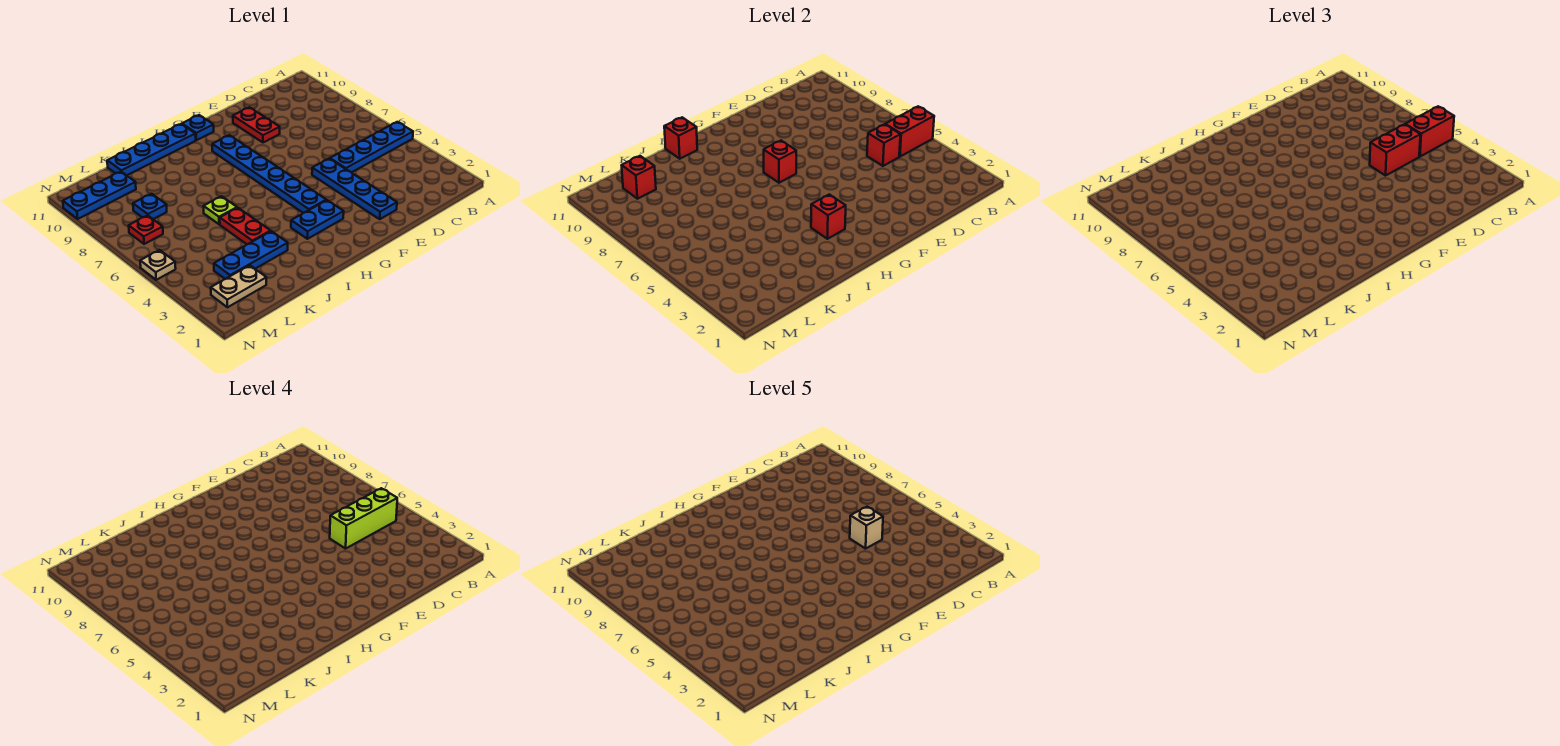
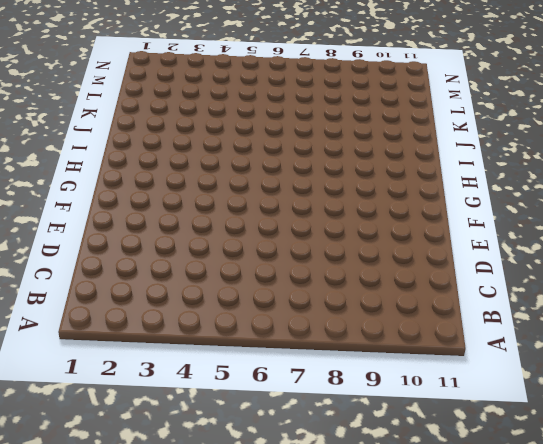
none -> blue 1x4 plate [330,122,413,172]
none -> blue 1x4 plate [312,159,397,219]
none -> red 1x2 plate [233,107,280,143]

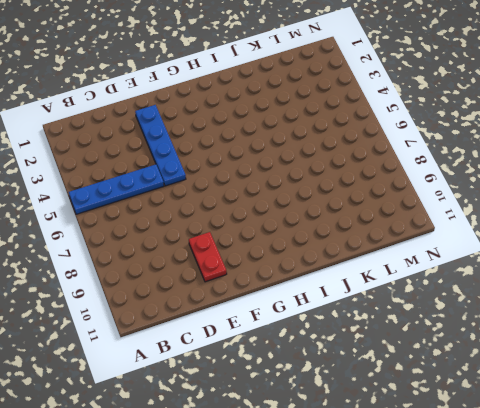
none -> blue 1x2 plate [291,200,344,239]
none -> blue 1x6 plate [212,135,326,213]
none -> blue 1x1 plate [182,115,214,140]

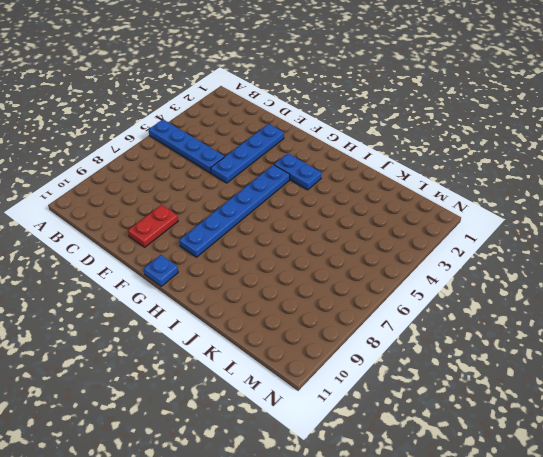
none -> blue 1x4 plate [107,124,196,175]
none -> blue 1x3 plate [214,231,288,279]
none -> red 1x2 plate [220,208,271,244]

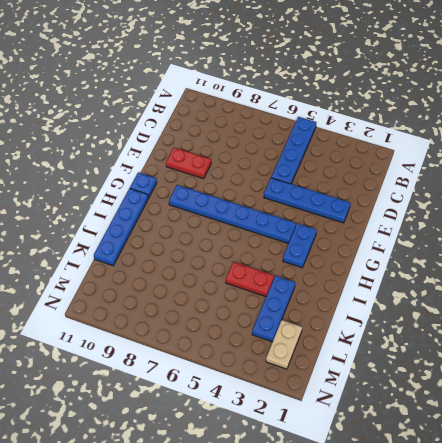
none -> lime 1x1 plate [204,196,237,224]
none -> blue 1x1 plate [133,194,167,219]
none -> blue 1x3 plate [63,172,136,219]

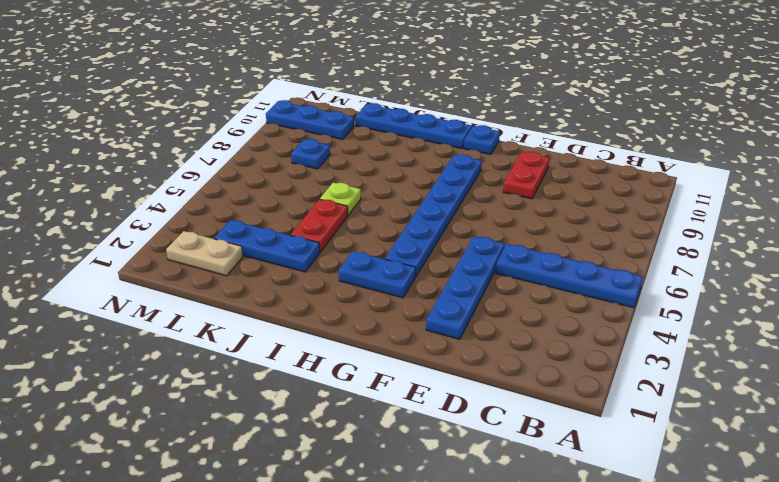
none -> red 1x1 plate [129,215,163,244]
none -> tan 1x1 plate [140,250,176,280]
none -> red 1x2 brick [885,106,934,157]

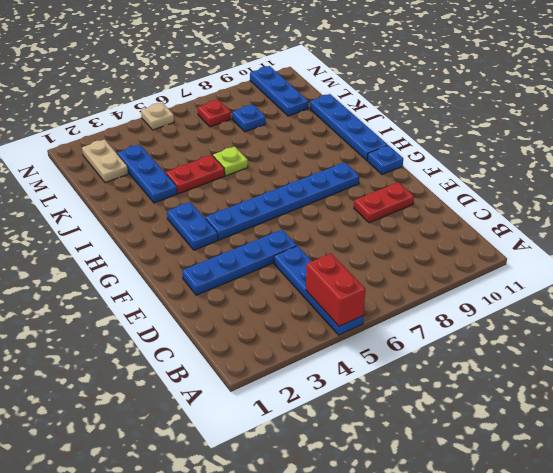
none -> red 1x1 brick [867,124,900,166]
none -> red 1x1 brick [764,141,796,183]
none -> red 1x1 brick [811,194,846,239]

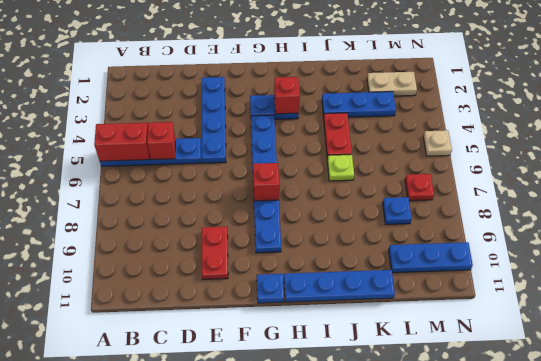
none -> red 1x1 brick [664,117,697,159]
none -> red 1x1 brick [622,156,656,199]
none -> red 1x2 brick [1405,106,1454,157]

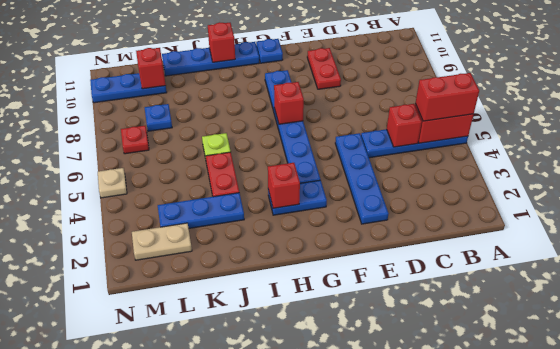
none -> red 1x2 brick [1370,124,1420,176]
none -> lime 1x3 brick [330,488,397,549]
none -> tan 1x1 brick [850,507,883,549]

